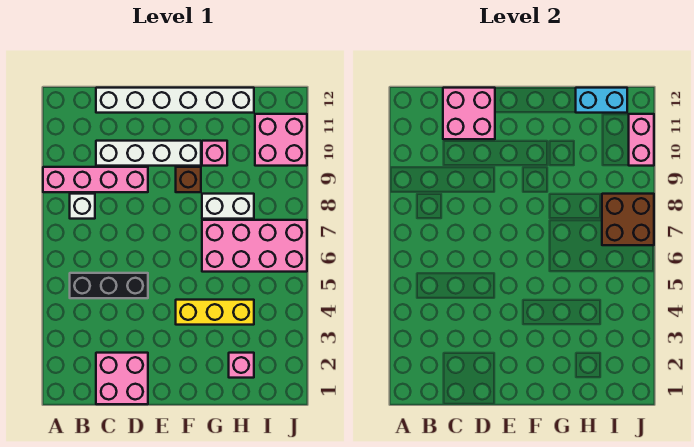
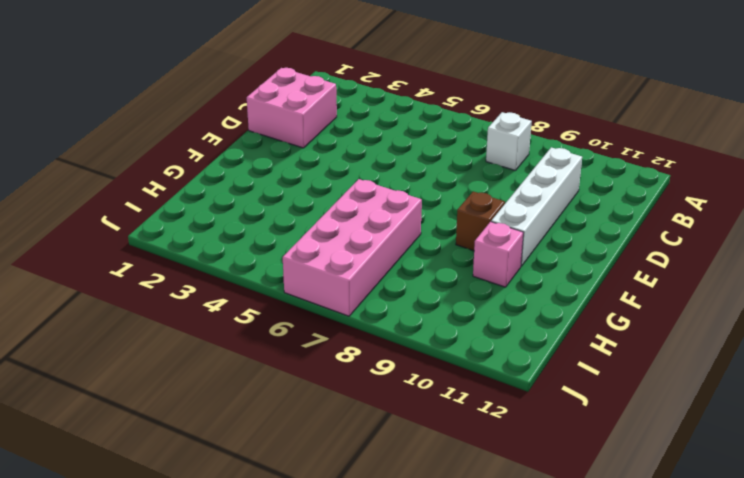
none -> pink 1x4 brick [43,167,148,192]
none -> black 1x3 brick [70,273,148,298]
none -> white 1x6 brick [96,88,254,113]

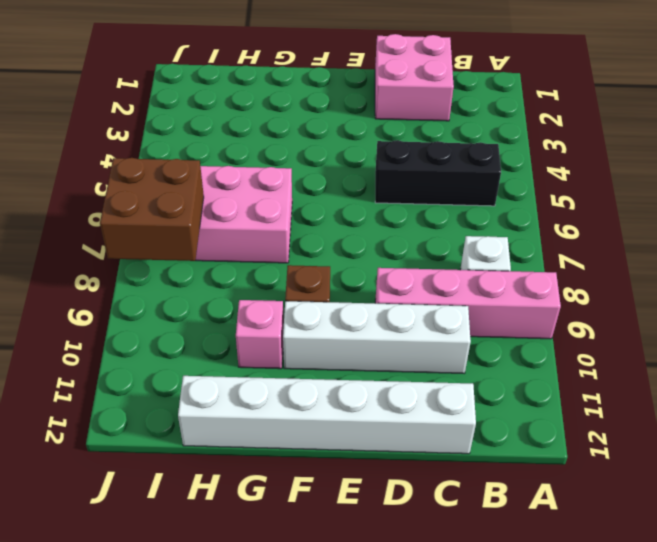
none -> yellow 1x3 brick [176,300,254,325]
none -> white 1x2 brick [202,194,254,219]
none -> pink 1x1 brick [229,353,254,378]

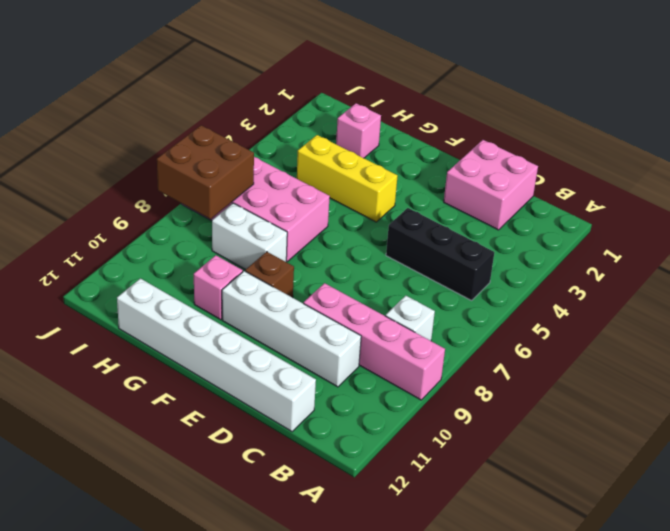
none -> pink 2x2 brick [255,114,307,166]
none -> pink 2x2 brick [443,88,495,139]
none -> cyan 1x2 brick [576,88,627,113]

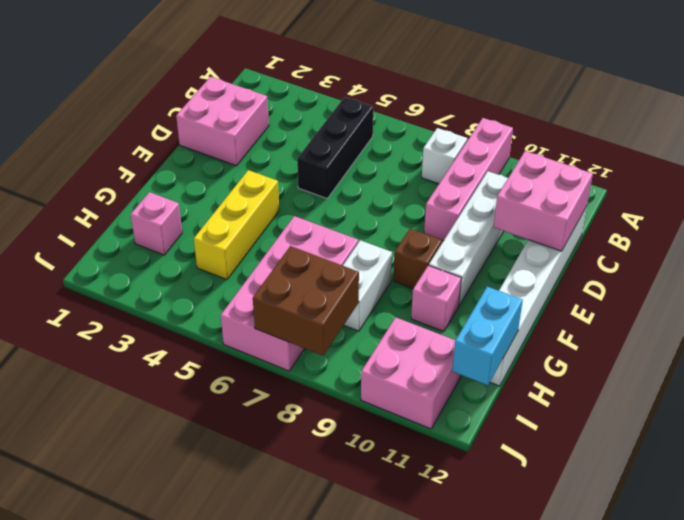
none -> pink 1x2 brick [629,114,654,166]

